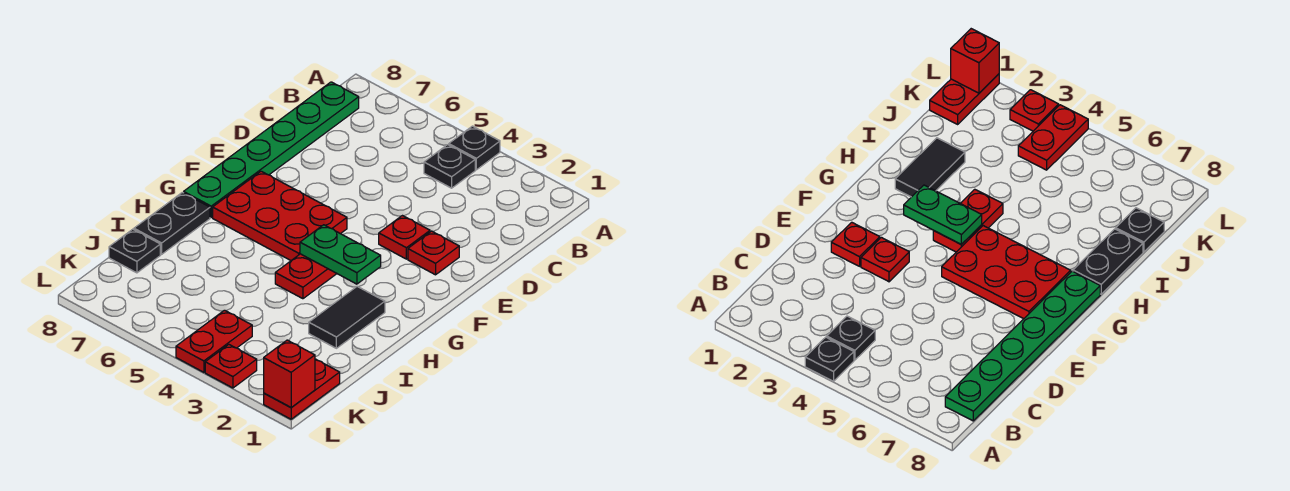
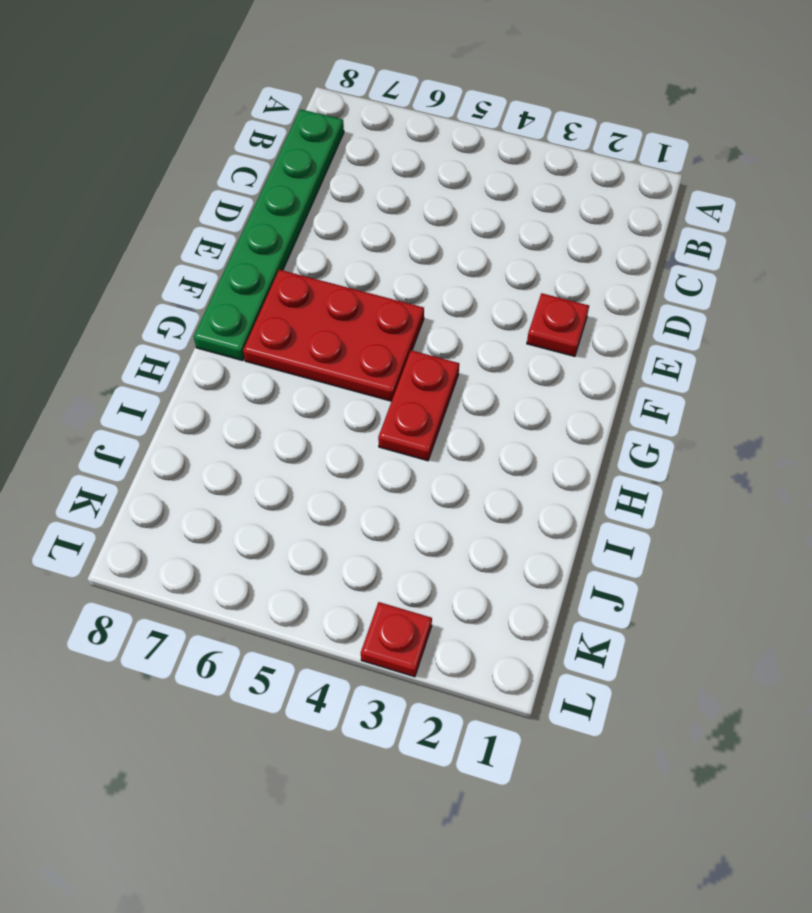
none -> black 1x1 plate [449,126,500,170]
none -> black 1x1 plate [424,145,475,188]
none -> red 1x1 plate [379,216,430,259]

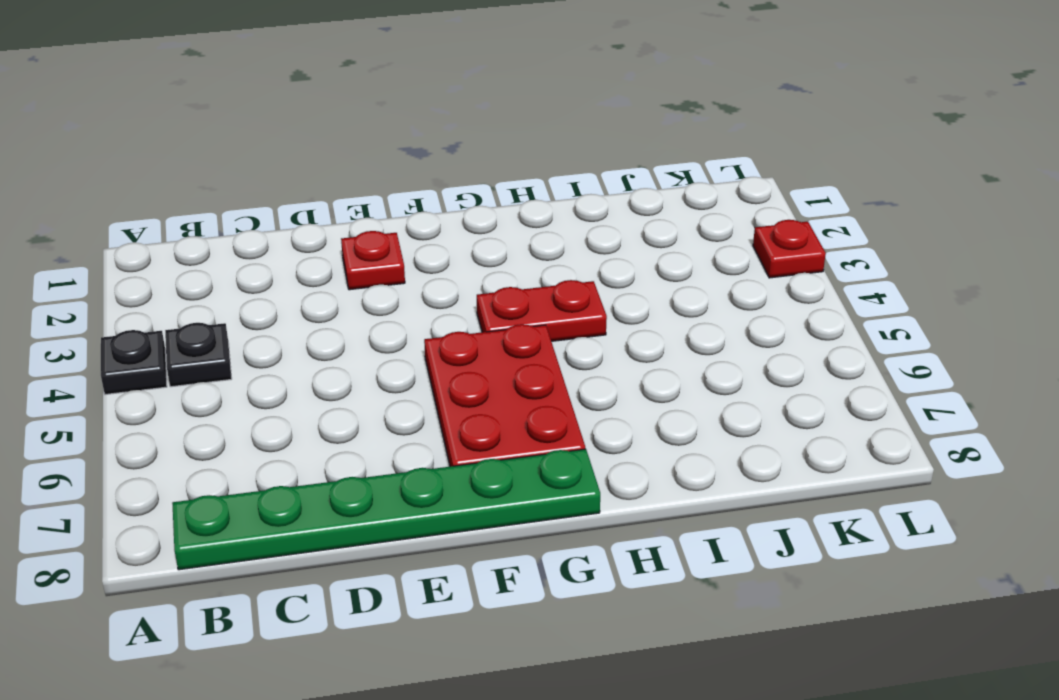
none -> red 1x1 plate [379,216,430,259]
none -> black 1x2 tile [309,286,385,348]
none -> black 1x2 plate [134,192,210,254]

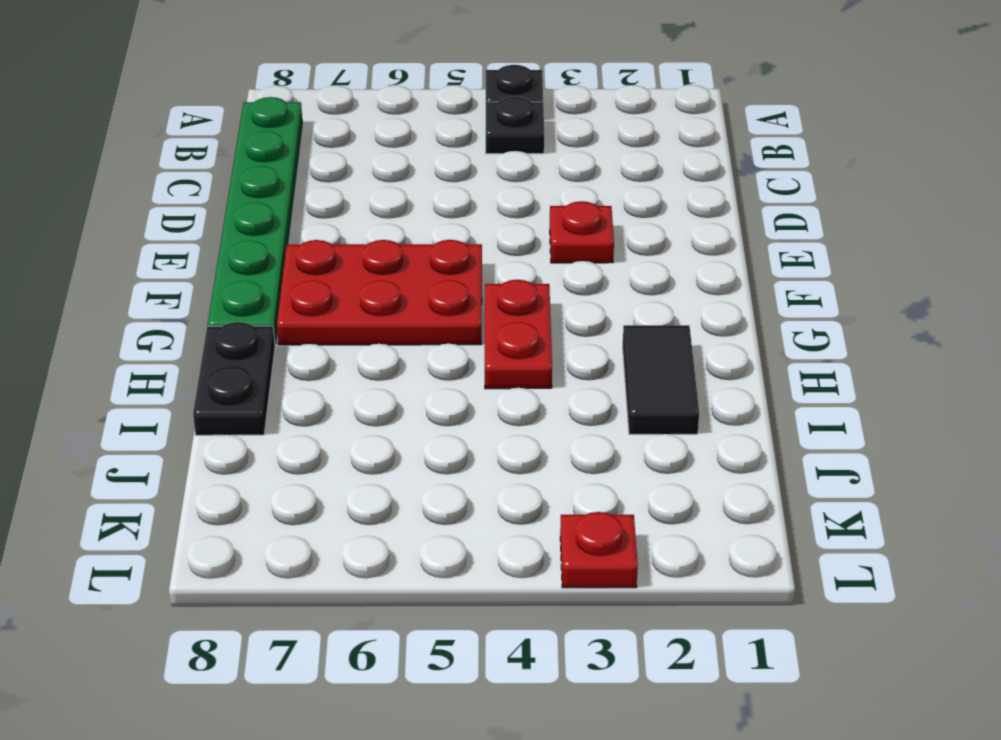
none -> red 1x1 plate [408,231,459,275]
none -> black 1x1 plate [109,229,160,273]
none -> red 1x2 plate [264,359,340,419]

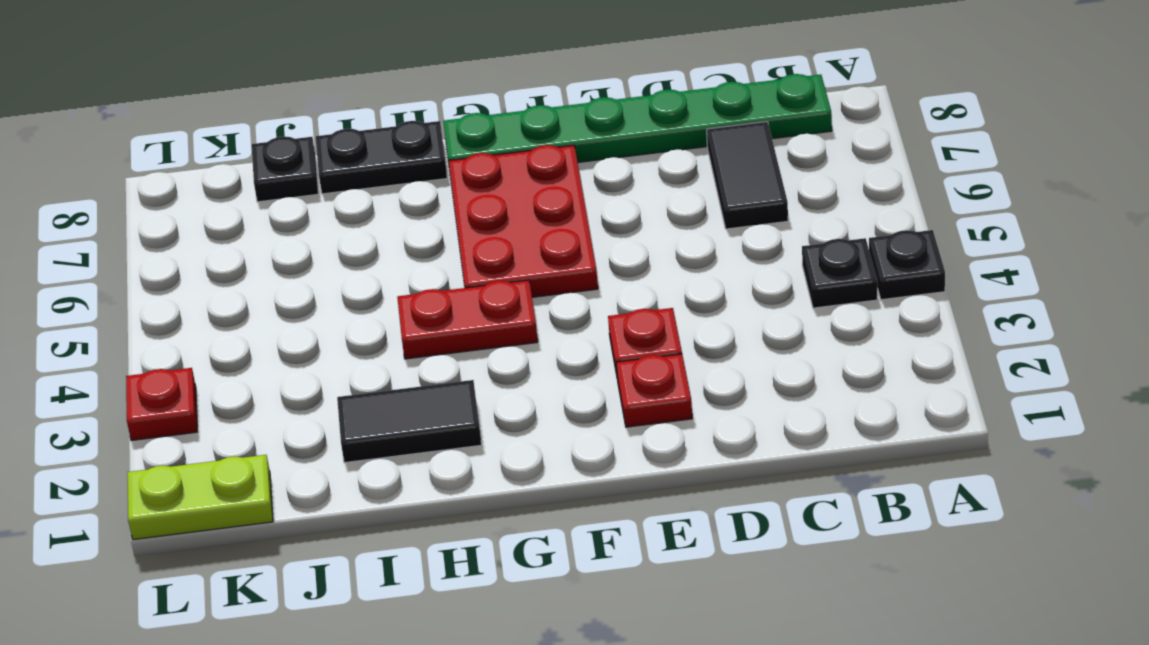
black 1x2 tile [707,122,788,229] -> none
lime 1x2 plate [127,455,273,540] -> red 1x2 plate [264,359,340,419]
none -> red 1x2 plate [176,310,252,372]
none -> green 1x2 plate [300,225,381,284]
none -> red 1x1 brick [264,340,315,407]

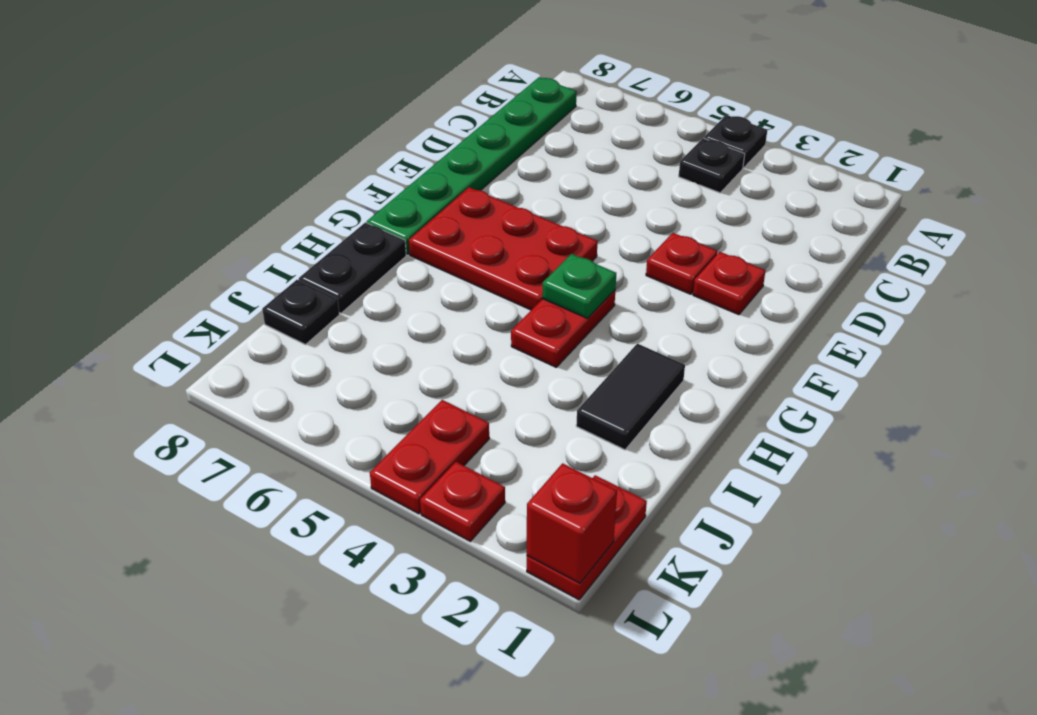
green 1x1 plate [542,254,616,318] -> green 1x2 plate [300,225,381,284]

